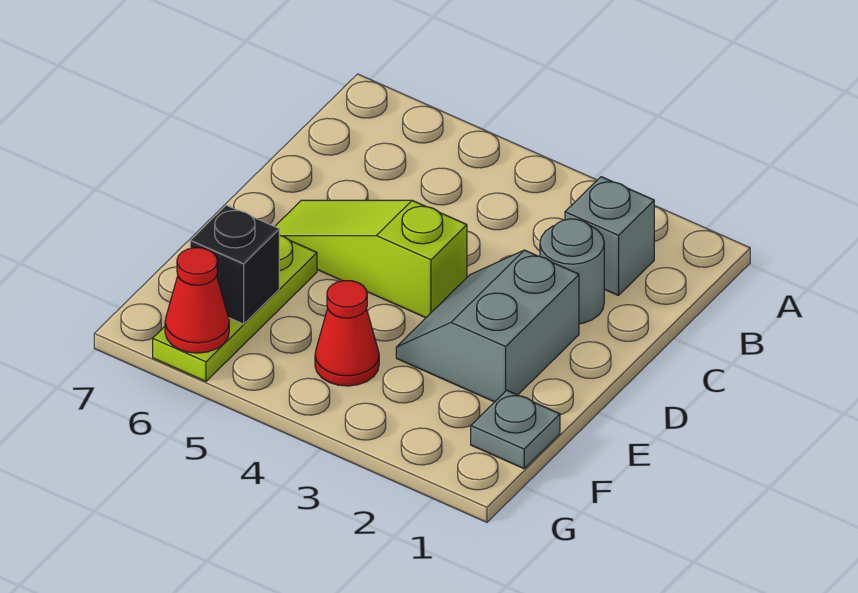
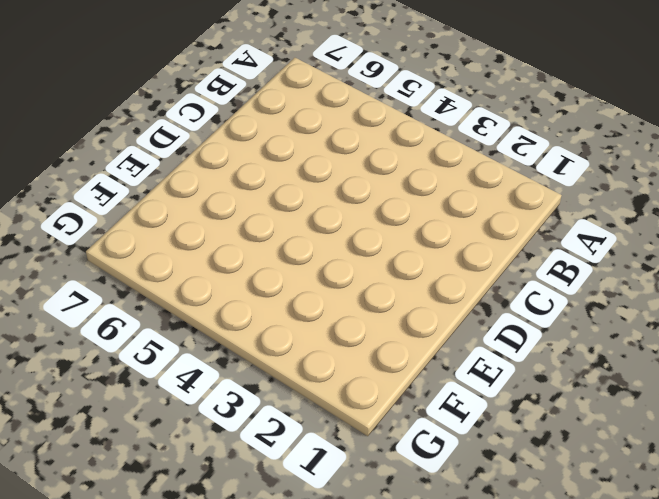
none -> grey 1x1 brick [565,177,654,295]
none -> grey 1x1 round brick [540,219,604,324]

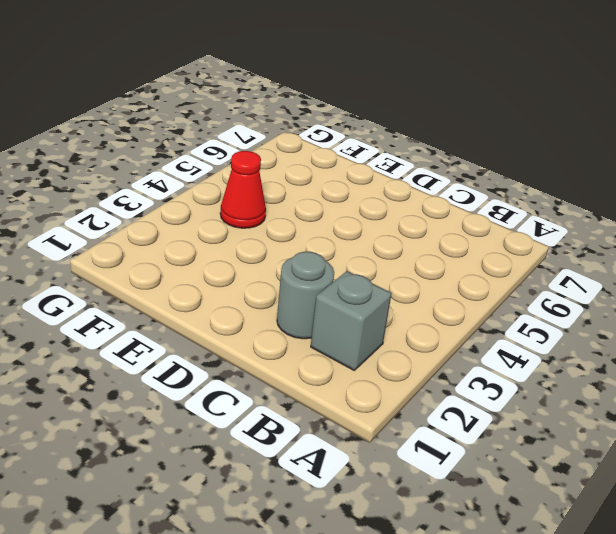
none -> grey 2x2 slope [396,250,579,402]
none -> lime 1x3 slope [275,200,467,318]

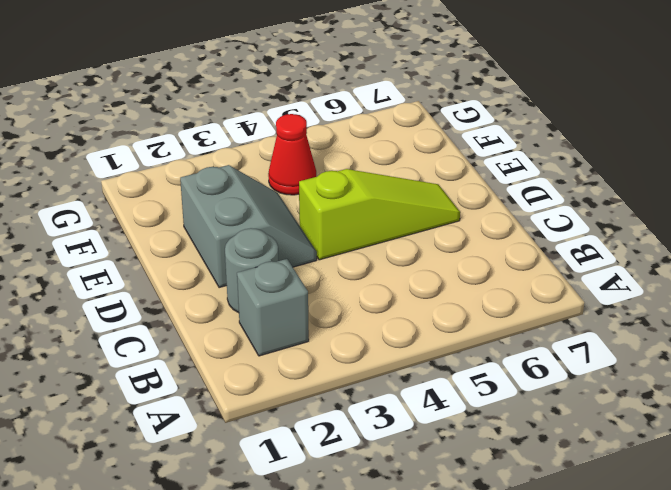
none -> lime 1x3 plate [153,235,317,381]
none -> grey 1x1 plate [471,390,560,469]

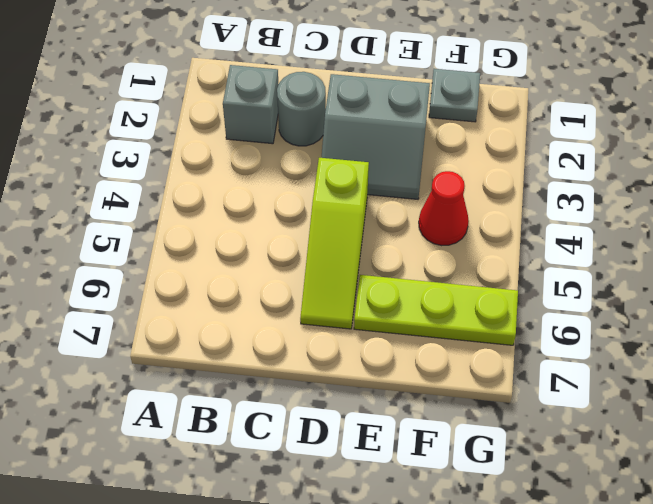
none -> black 1x1 brick [190,205,279,324]
none -> red 1x1 cone [165,248,229,353]

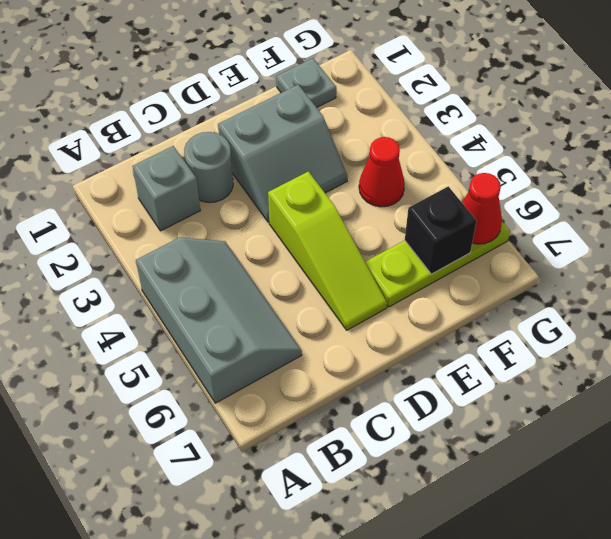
grey 2x3 slope [136,237,302,403] -> none

